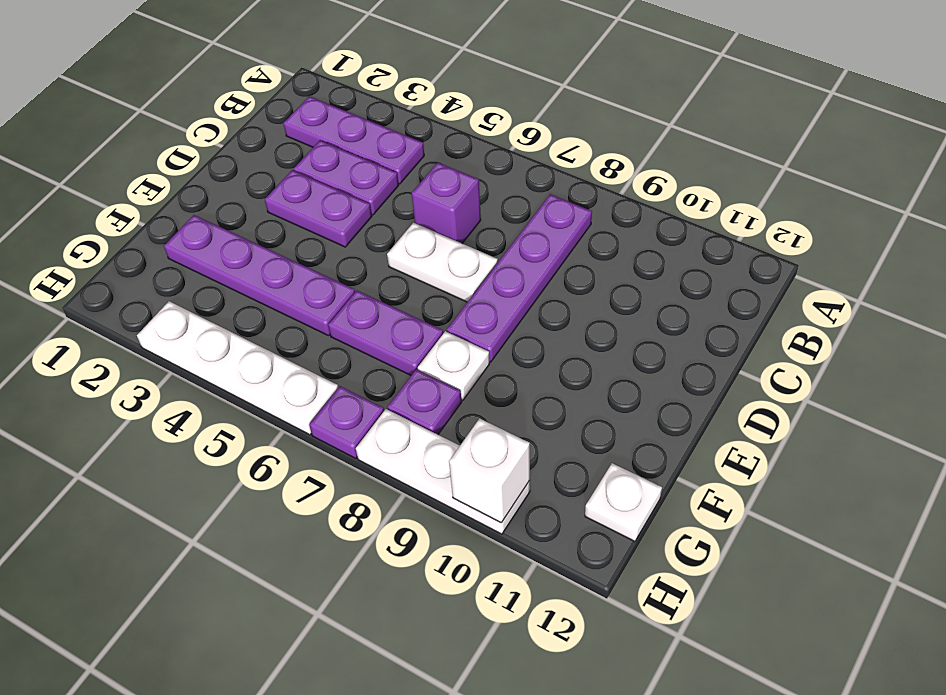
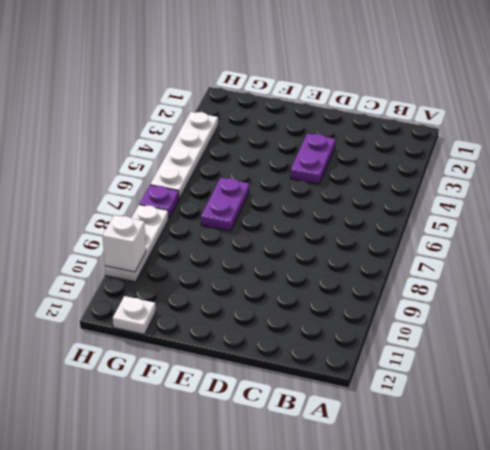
none -> purple 1x3 plate [283,96,424,184]
none -> purple 1x4 plate [447,194,592,362]
none -> purple 1x2 plate [294,140,399,215]

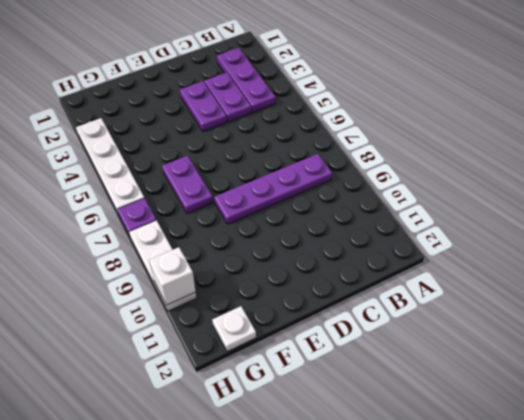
none -> purple 1x1 brick [412,162,481,243]
none -> white 1x2 plate [387,223,498,302]
none -> purple 1x4 plate [164,215,355,336]

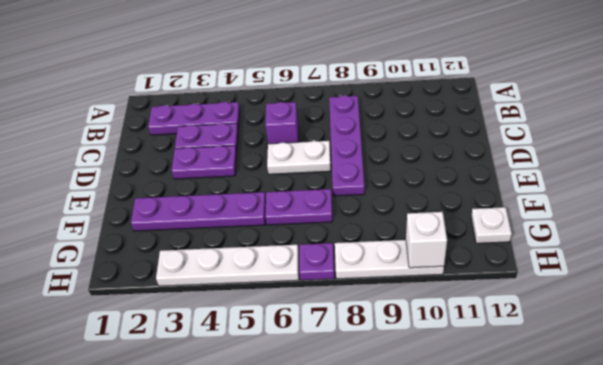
none -> white 1x1 plate [418,331,490,400]
none -> purple 1x1 plate [387,369,462,434]

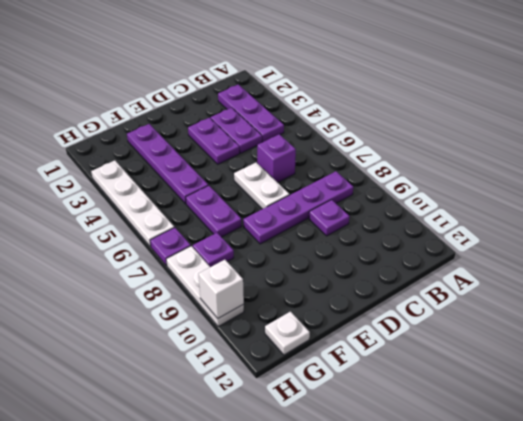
purple 1x1 plate [309,200,350,236] -> none
none -> white 1x1 plate [418,331,490,400]

